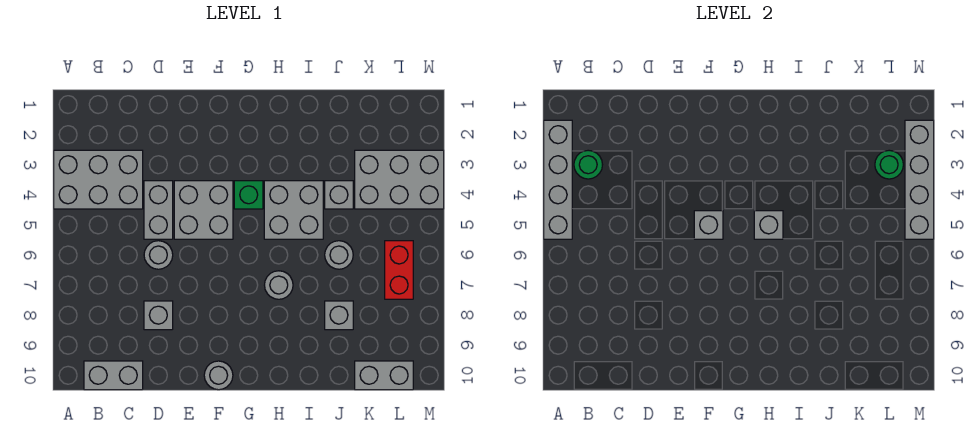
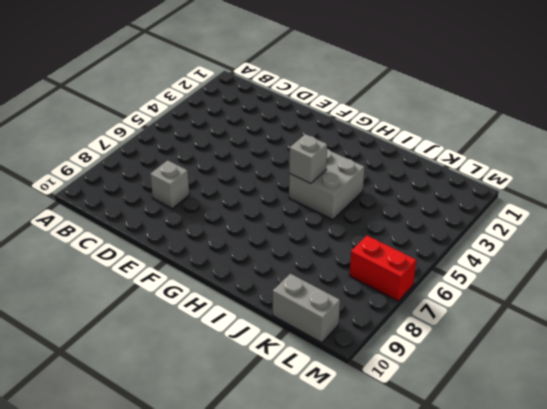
red 1x2 brick [349,236,416,301] -> red 1x2 brick turned to [385,241,413,299]
none -> grey 2x3 brick [54,150,143,209]
none -> grey 1x2 brick [84,361,143,390]
none -> grey 1x2 brick [144,181,173,239]

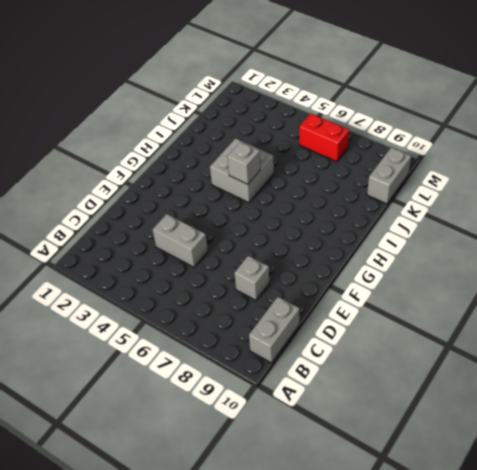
none -> grey 2x3 brick [54,150,143,209]
none -> grey 1x1 round brick [144,241,173,269]
none -> grey 2x2 brick [174,181,233,239]

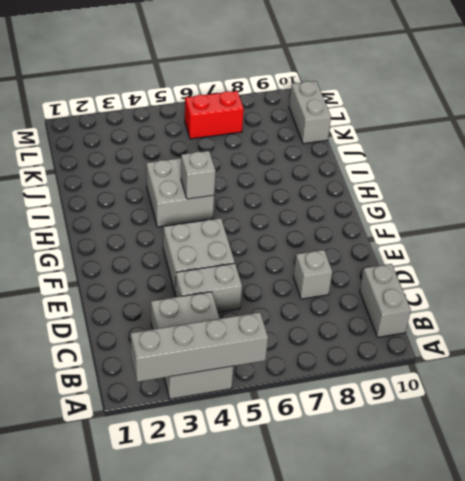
none -> grey 1x1 round brick [144,241,173,269]
none -> grey 1x1 round brick [204,361,233,390]
none -> green 1x1 brick [234,181,263,209]

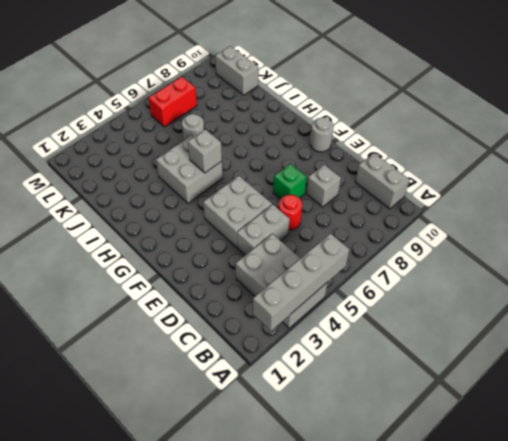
red 1x1 round brick [278,195,302,230] -> grey 1x1 round brick [144,241,173,269]
green 1x1 brick [273,164,307,199] -> green 1x1 brick moved to [234,181,263,209]
none -> grey 1x1 round brick [265,271,293,299]
none -> grey 1x1 brick [325,181,353,209]
none -> grey 1x1 brick [325,301,353,330]

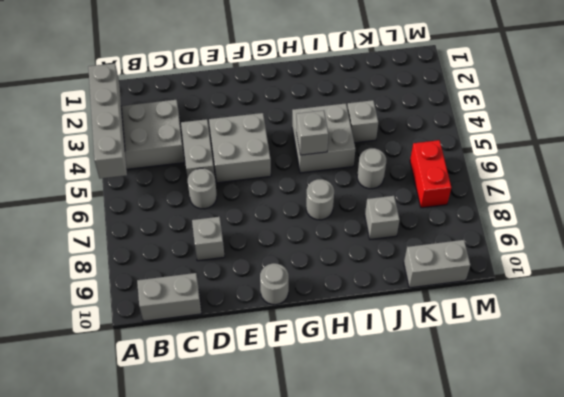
none -> green 1x1 brick [234,181,263,209]
none -> grey 2x3 brick [355,150,444,209]
none -> green 1x1 round brick [574,150,603,179]

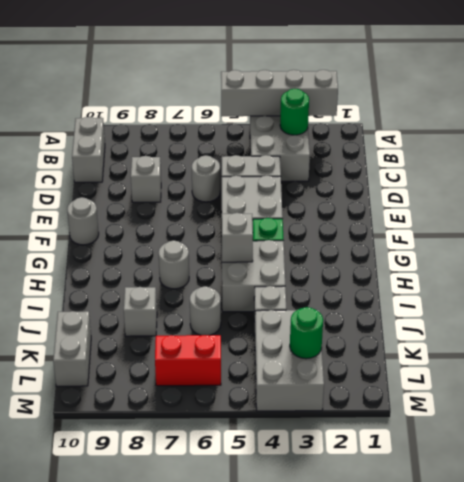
none -> grey 1x1 brick [694,211,723,239]
none -> grey 1x4 brick [905,120,934,239]

